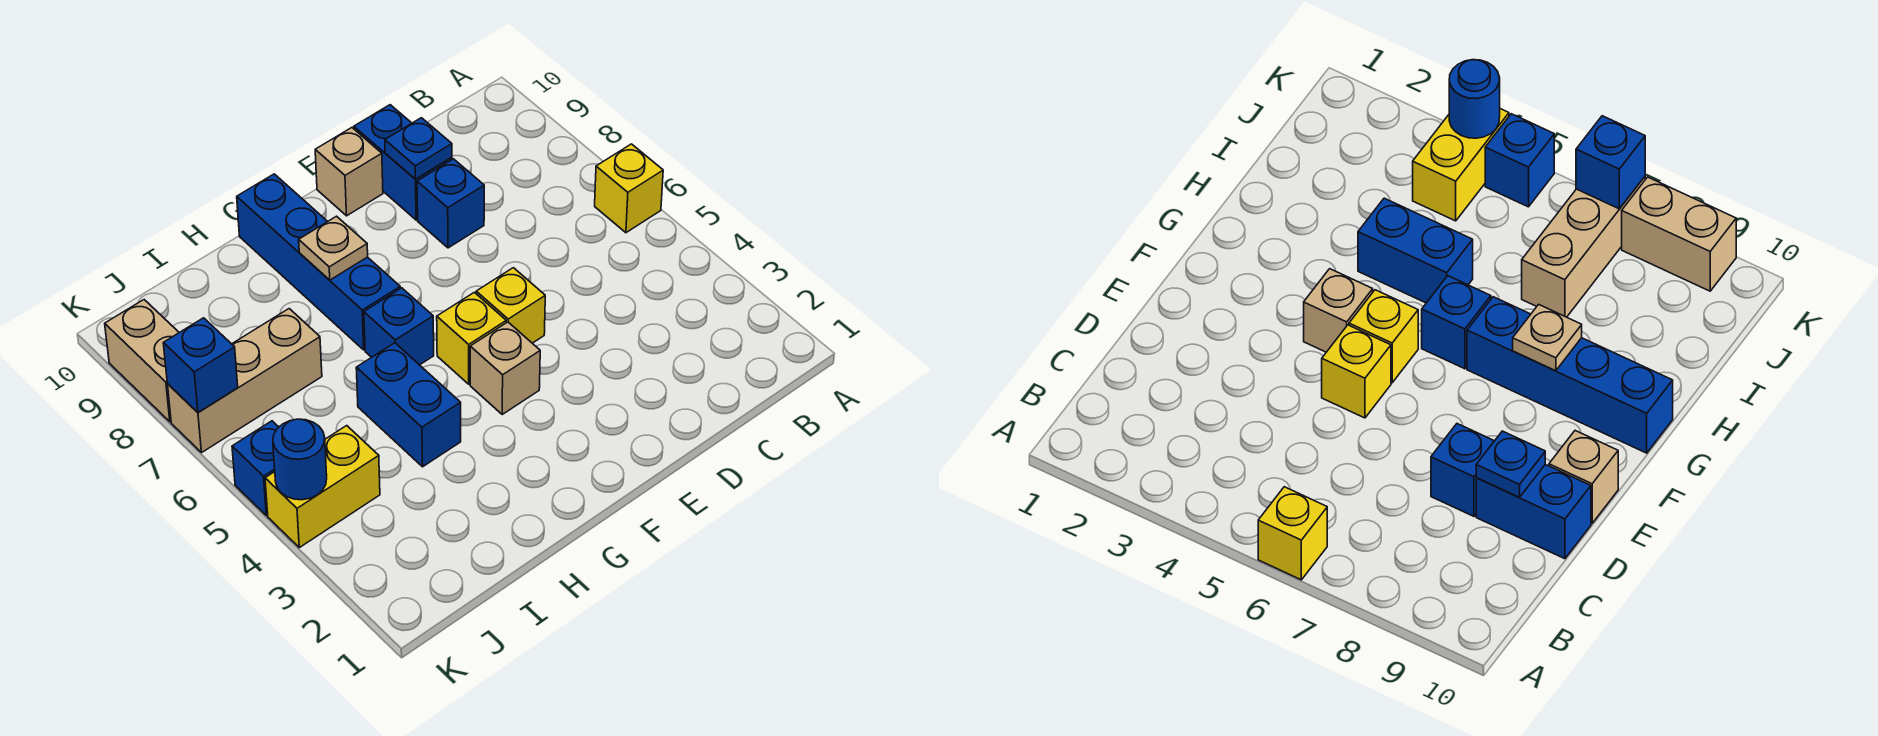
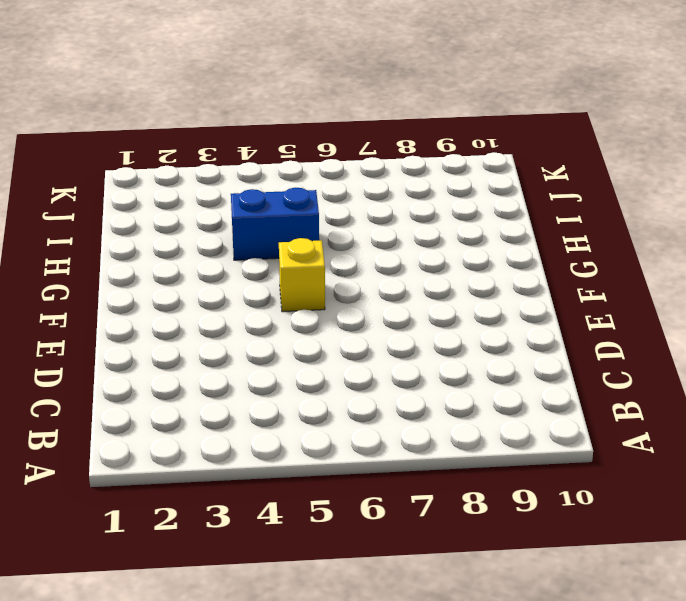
none -> yellow 1x1 brick [595,144,663,233]
none -> blue 1x1 brick [417,159,484,248]
none -> blue 1x2 brick [354,105,452,220]

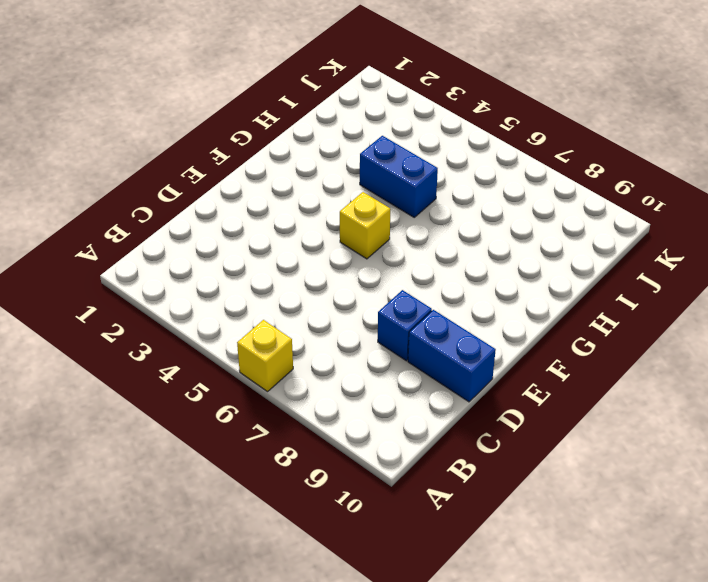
none -> yellow 1x1 brick [476,268,545,343]
none -> tan 1x1 brick [315,128,383,216]
none -> tan 1x1 brick [470,322,540,414]

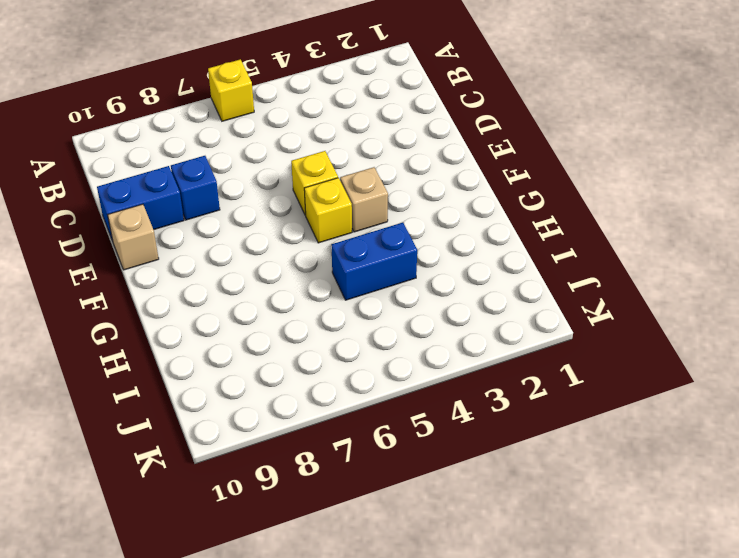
none -> blue 1x1 brick [364,288,434,365]
none -> blue 1x4 brick [237,174,400,350]
none -> tan 1x3 brick [168,309,322,452]

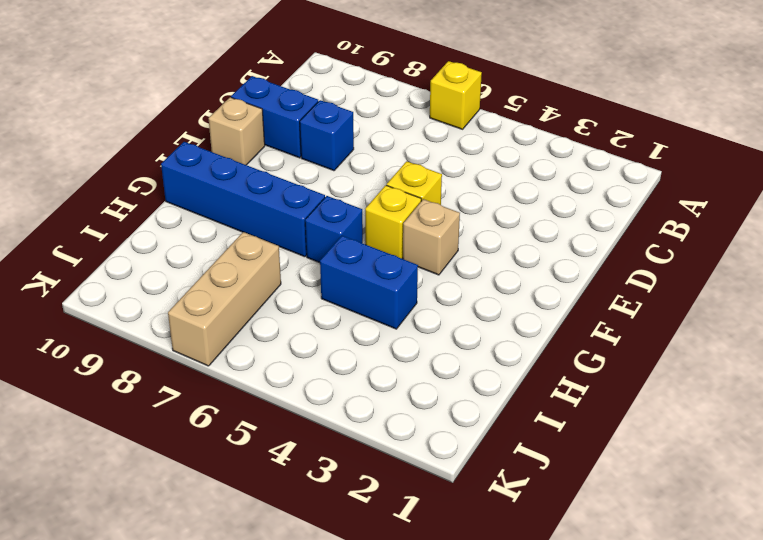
none -> yellow 1x2 brick [265,426,380,548]
none -> blue 1x1 brick [232,421,279,515]
none -> tan 1x2 brick [105,300,179,422]

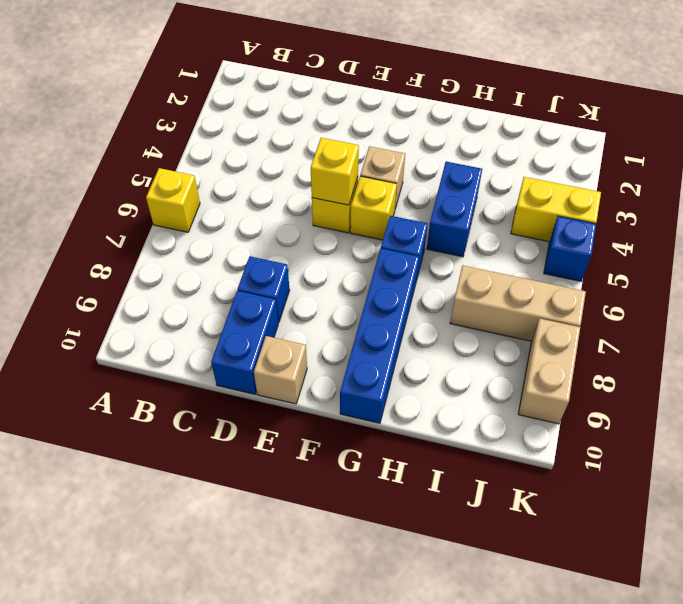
yellow 1x1 brick [311,138,359,205] -> none
none -> blue 1x1 plate [385,118,452,179]
none -> tan 1x1 plate [299,216,368,280]
none -> blue 1x1 round brick [273,419,327,500]

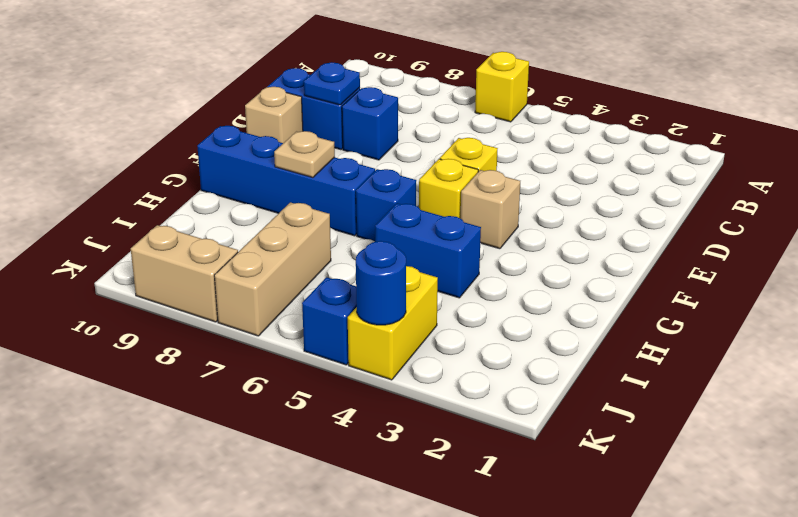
none -> blue 1x1 brick [163,318,238,412]

